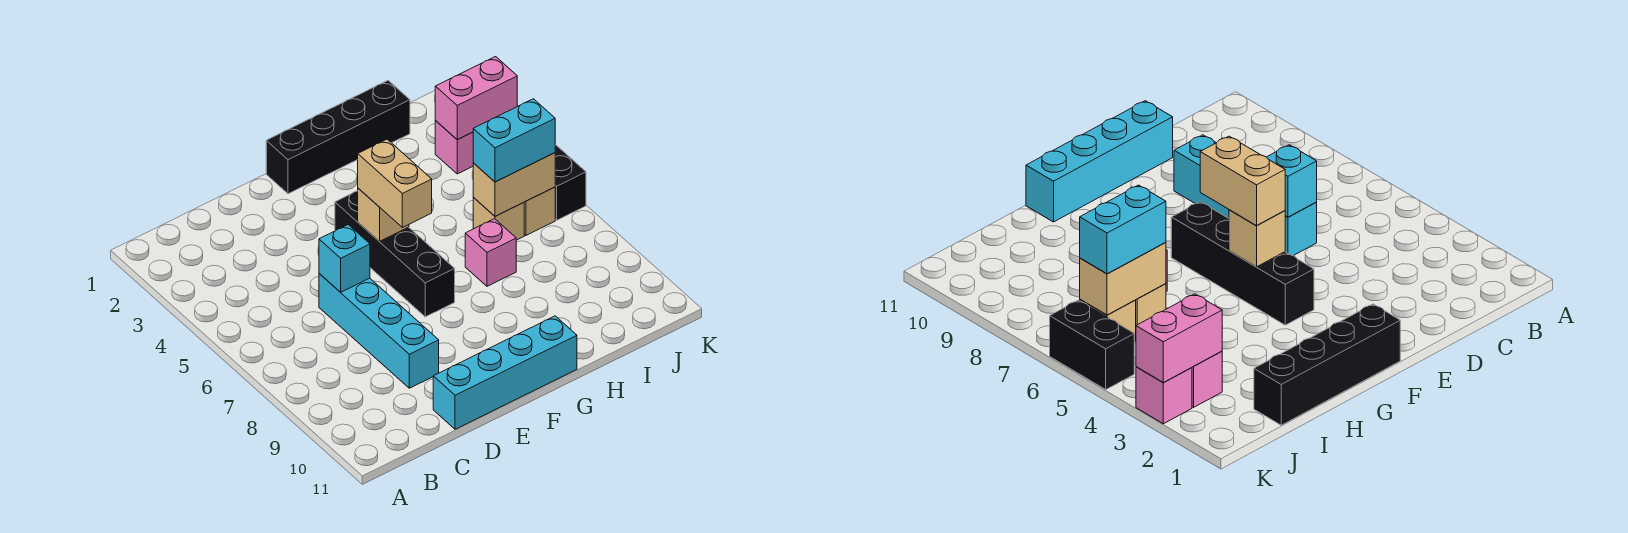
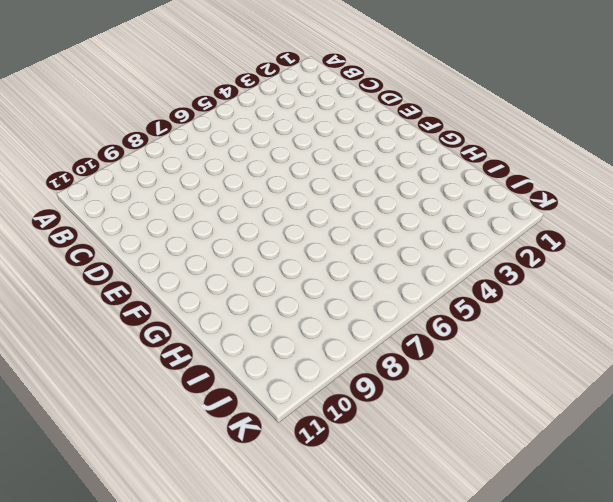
none -> cyan 1x4 brick [319,274,439,388]
none -> cyan 1x4 brick [433,316,577,429]
none -> black 1x4 brick [266,81,410,194]

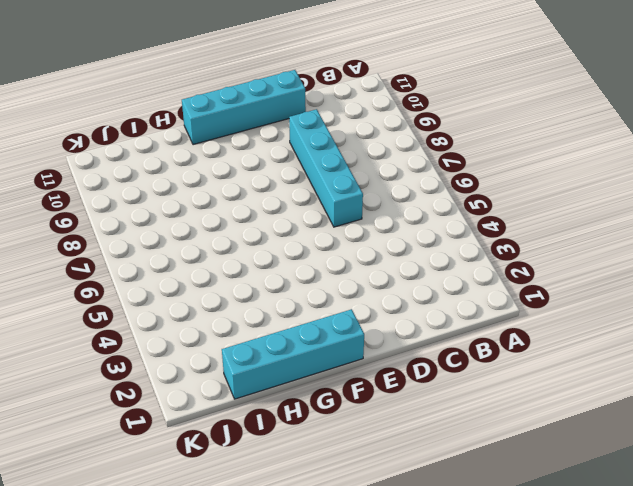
cyan 1x4 brick [222,309,364,399] -> black 1x4 brick [266,81,410,194]
none -> black 1x4 brick [335,191,455,317]
none -> pink 1x1 brick [465,219,516,286]
none -> tan 1x1 brick [473,197,524,240]

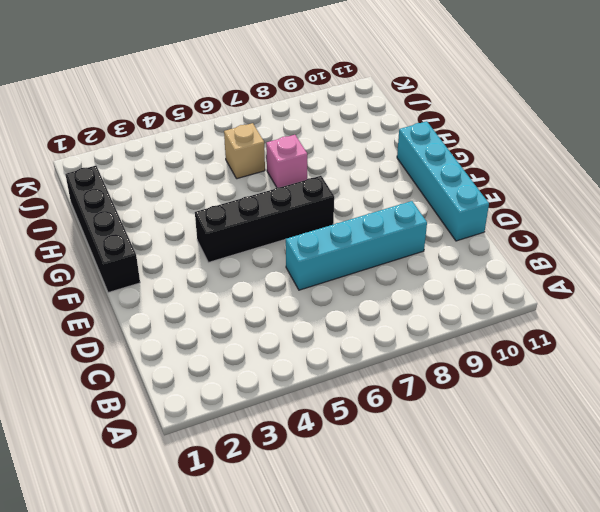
none -> pink 1x1 brick [435,121,473,174]
none -> tan 1x1 brick [524,187,555,235]
none -> pink 1x1 brick [1136,367,1192,424]

